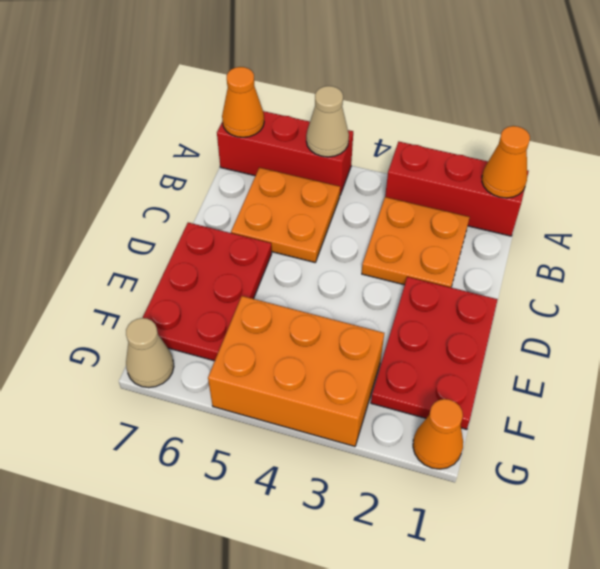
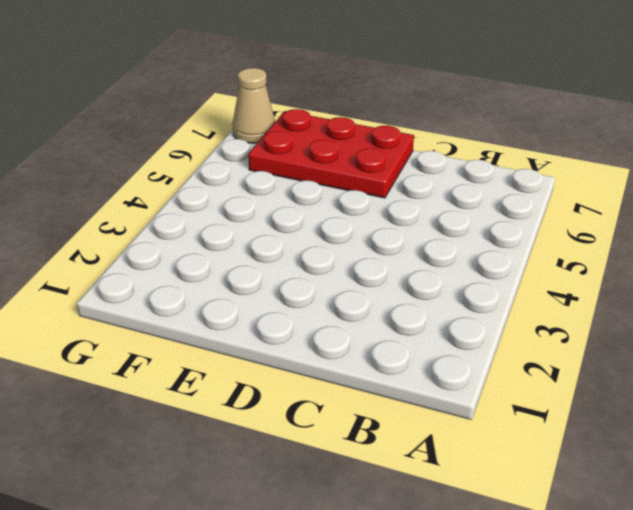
none -> red 1x3 brick [385,142,529,236]
none -> red 1x3 brick [217,111,353,195]
none -> orange 2x2 plate [362,197,470,287]

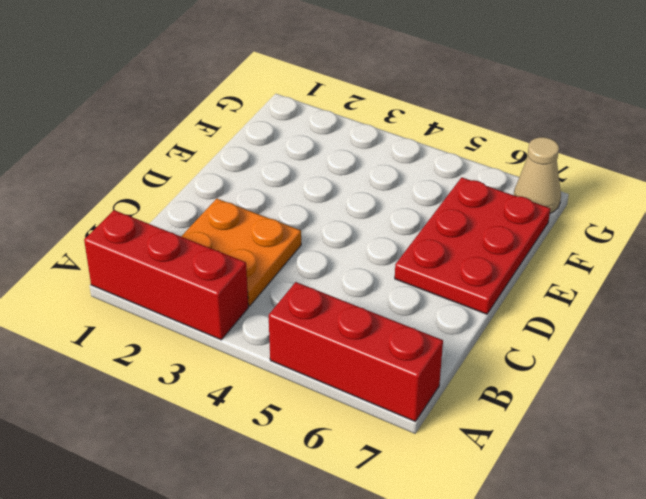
none -> orange 2x2 plate [231,168,340,262]
none -> red 2x3 plate [371,277,498,429]
none -> orange 2x3 brick [208,296,384,446]

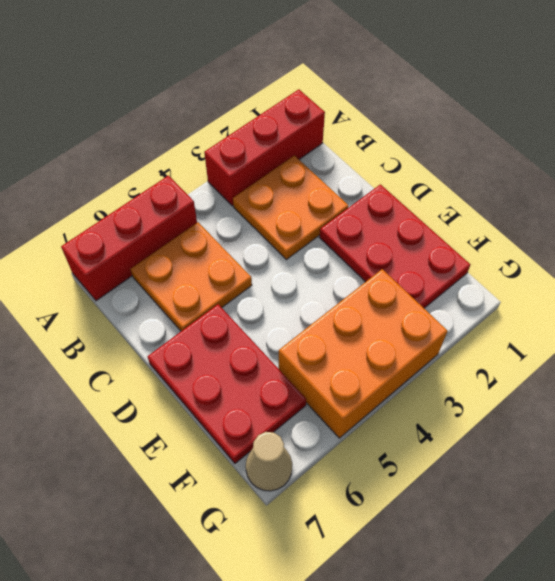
none -> orange 1x1 cone [413,399,463,469]
none -> orange 1x1 cone [482,126,530,198]
none -> tan 1x1 cone [306,86,349,157]

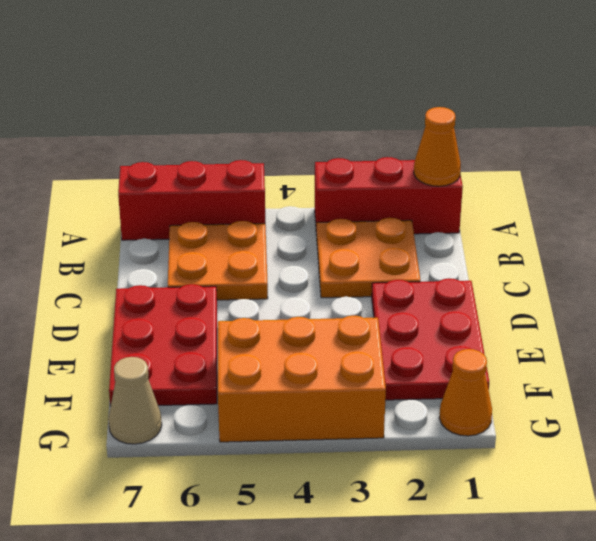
none -> tan 1x1 cone [306,86,349,157]
none -> orange 1x1 cone [222,67,264,137]

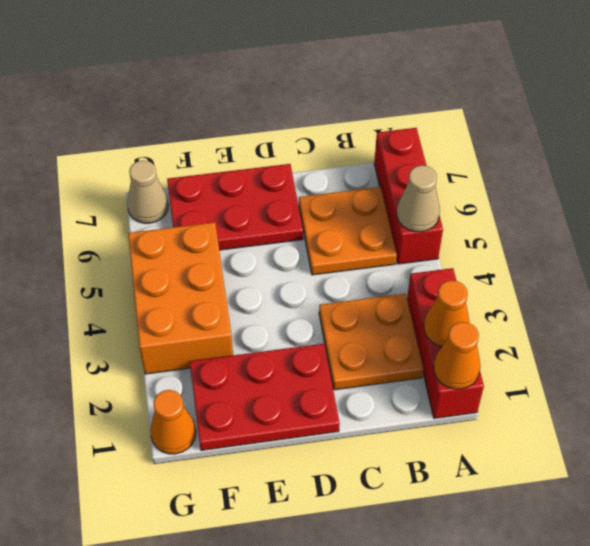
orange 1x1 cone [424,280,469,347] -> orange 1x1 cone moved to [222,67,264,137]

